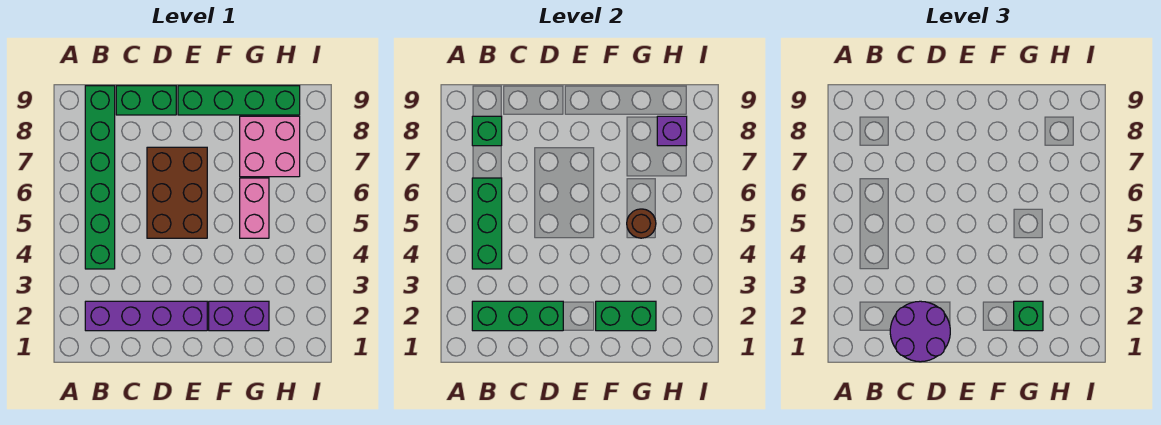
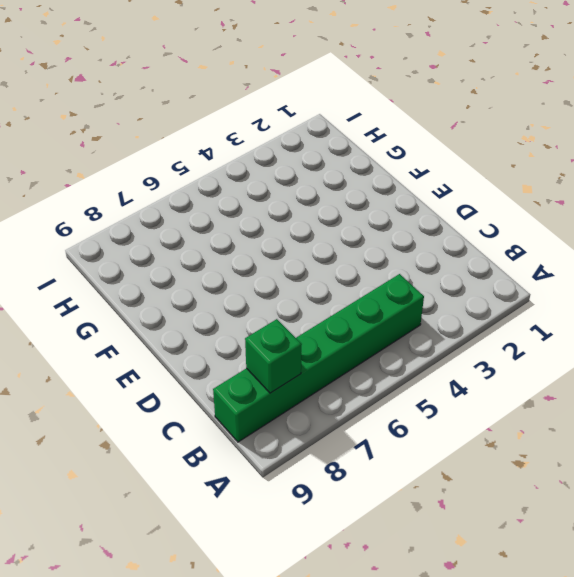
none -> purple 1x4 brick [85,301,207,331]
none -> green 1x2 brick [116,86,176,115]
none -> brown 2x3 brick [147,147,207,238]

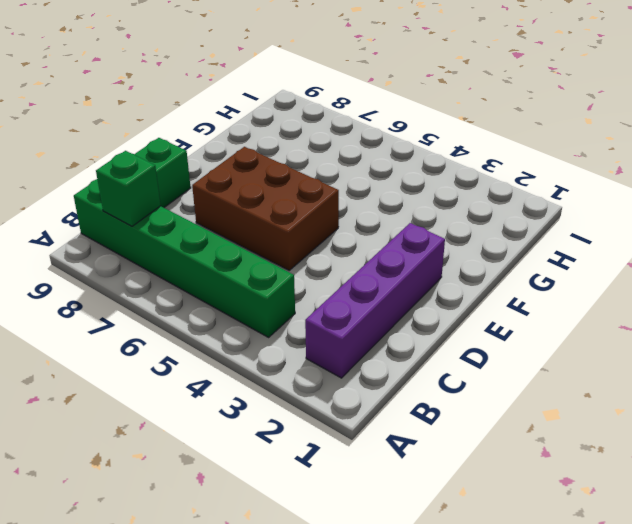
none -> green 1x4 brick [178,86,300,115]
none -> purple 1x2 brick [209,301,269,331]
none -> pink 1x2 brick [240,178,269,238]

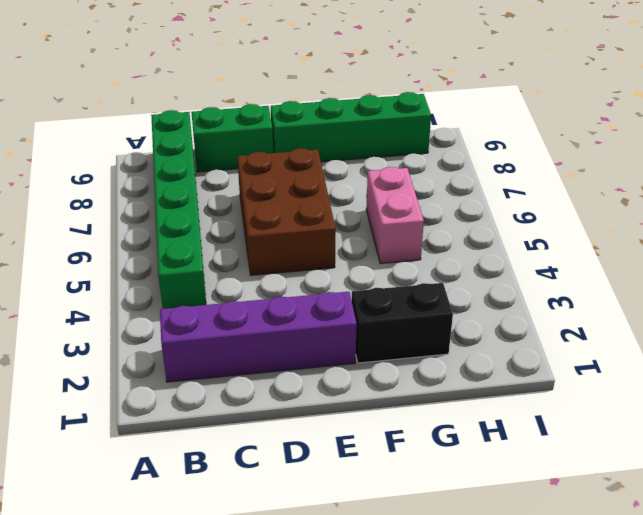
black 1x2 brick [352,283,453,363] -> purple 1x2 brick [209,301,269,331]
none -> pink 2x2 brick [240,116,300,177]
none -> green 1x3 brick [472,301,563,331]
none -> green 1x3 brick [472,178,502,269]

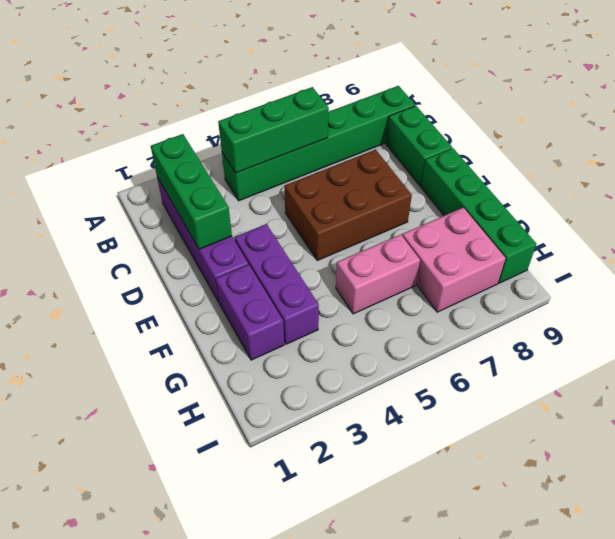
purple 1x3 brick [235,224,319,344] -> none
none -> green 1x1 brick [472,116,502,146]
none -> green 1x2 brick [596,301,656,331]
none -> brown 1x1 round brick [627,209,656,238]

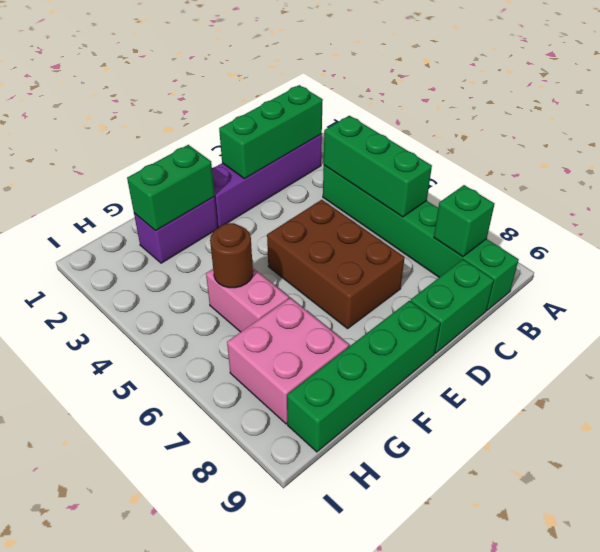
none -> purple 1x1 brick [657,116,687,146]
none -> purple 2x2 round brick [890,301,950,362]
none -> green 1x1 brick [1014,301,1043,331]

